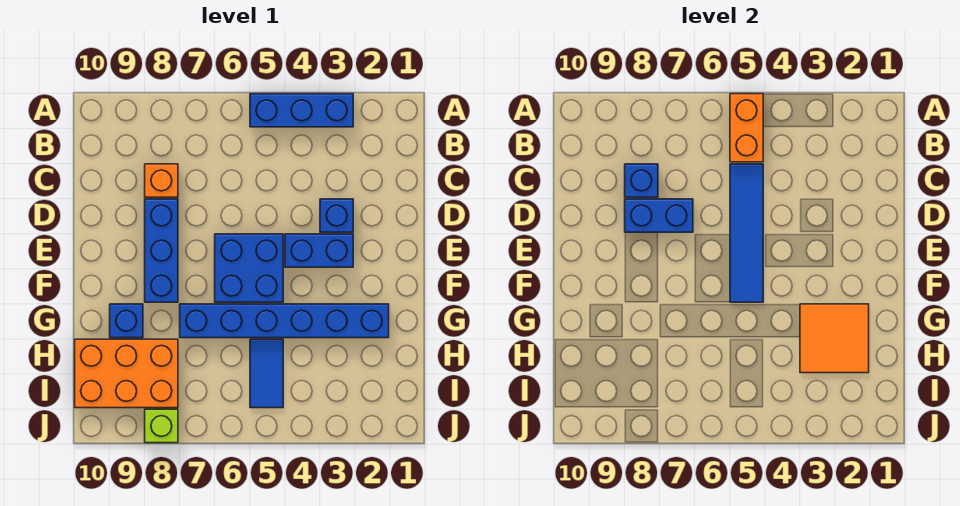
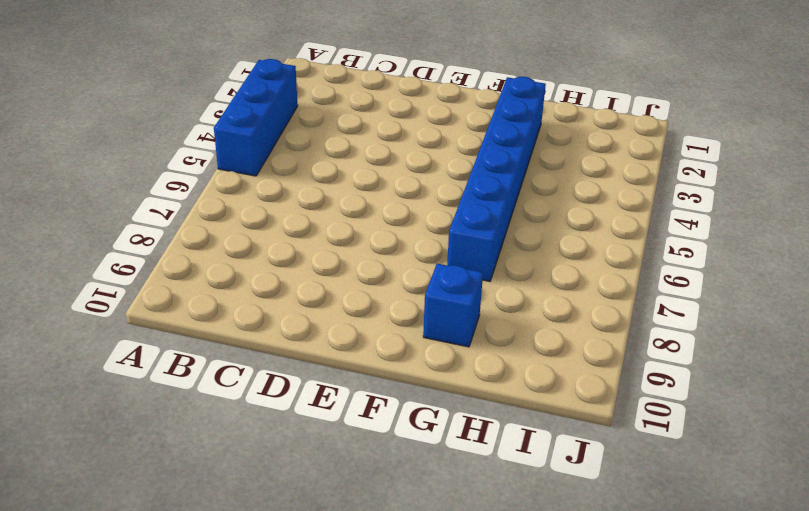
none -> orange 1x1 brick [145,164,178,197]
none -> blue 1x1 brick [320,199,353,232]
none -> blue 1x3 brick [145,199,178,302]

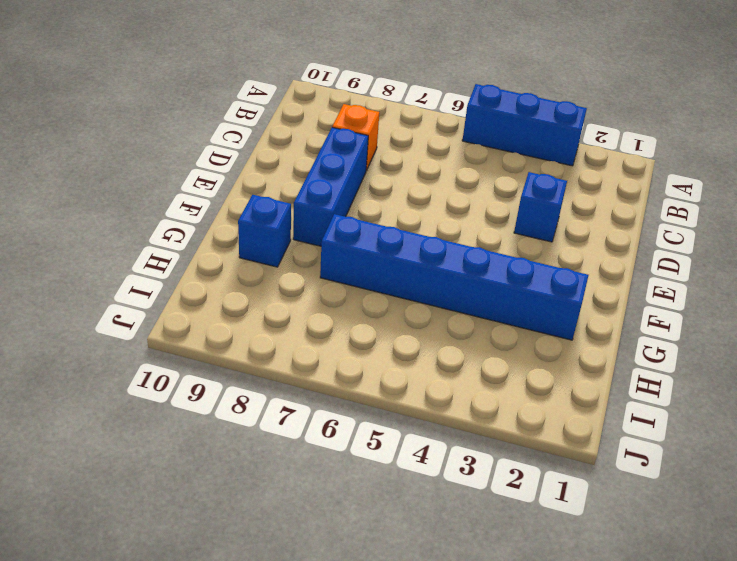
none -> blue 1x2 brick [285,234,353,267]
none -> blue 2x2 brick [215,234,283,302]
none -> blue 1x2 tile [250,339,283,408]

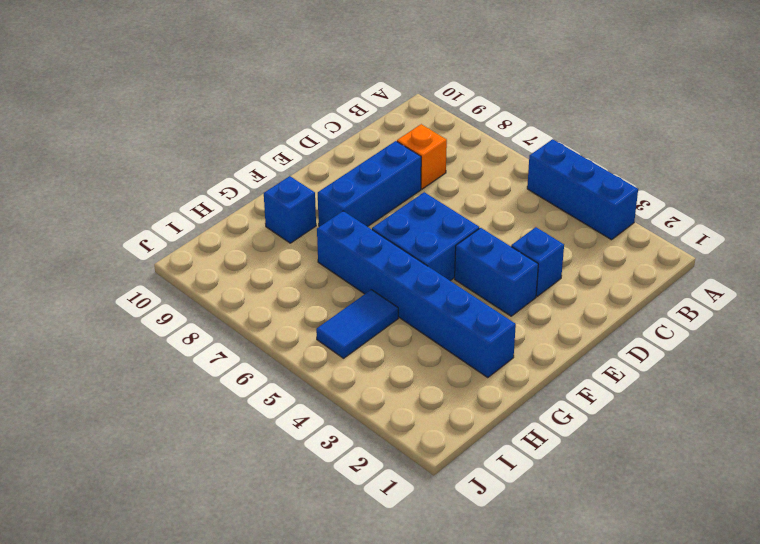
none -> orange 2x3 brick [75,339,178,408]
none -> lime 1x1 brick [145,409,178,443]
none -> orange 1x2 brick [730,94,763,162]

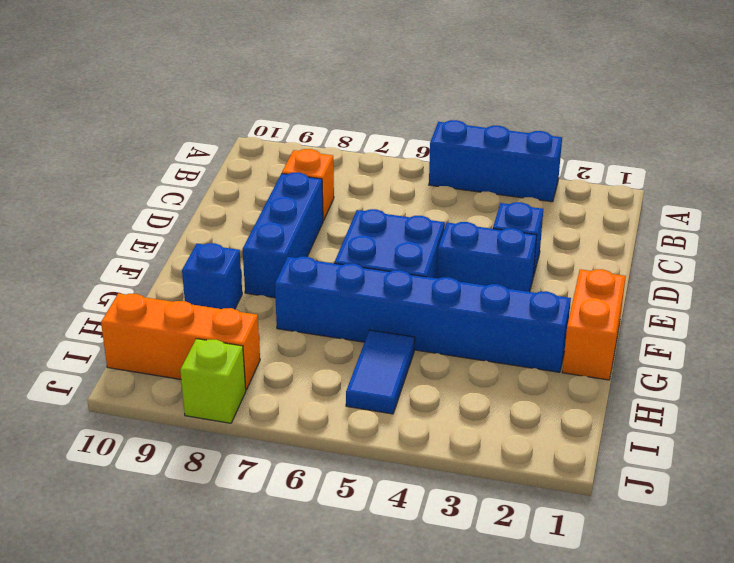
orange 1x2 brick [562,269,626,380] -> orange 1x2 brick moved to [730,94,763,162]
orange 1x3 brick [101,293,260,390] -> orange 2x3 brick [75,339,178,408]
none -> blue 1x4 tile [730,164,763,302]
none -> blue 1x1 brick [625,164,658,197]
none -> blue 1x2 brick [625,199,693,232]

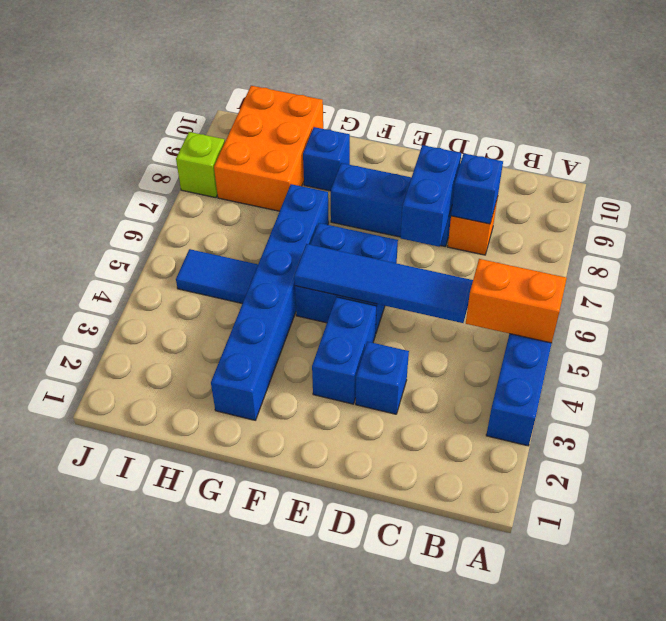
none -> orange 2x2 tile [800,304,869,373]

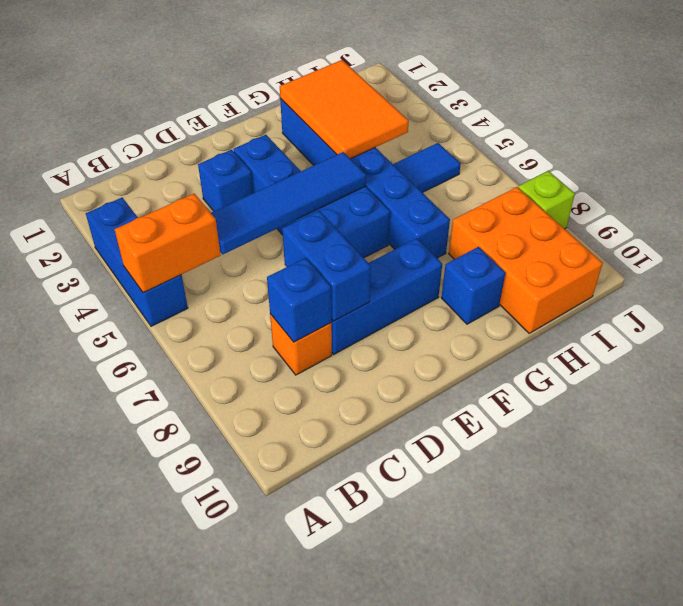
orange 2x3 tile [280,60,409,159] -> orange 2x2 tile [800,304,869,373]

